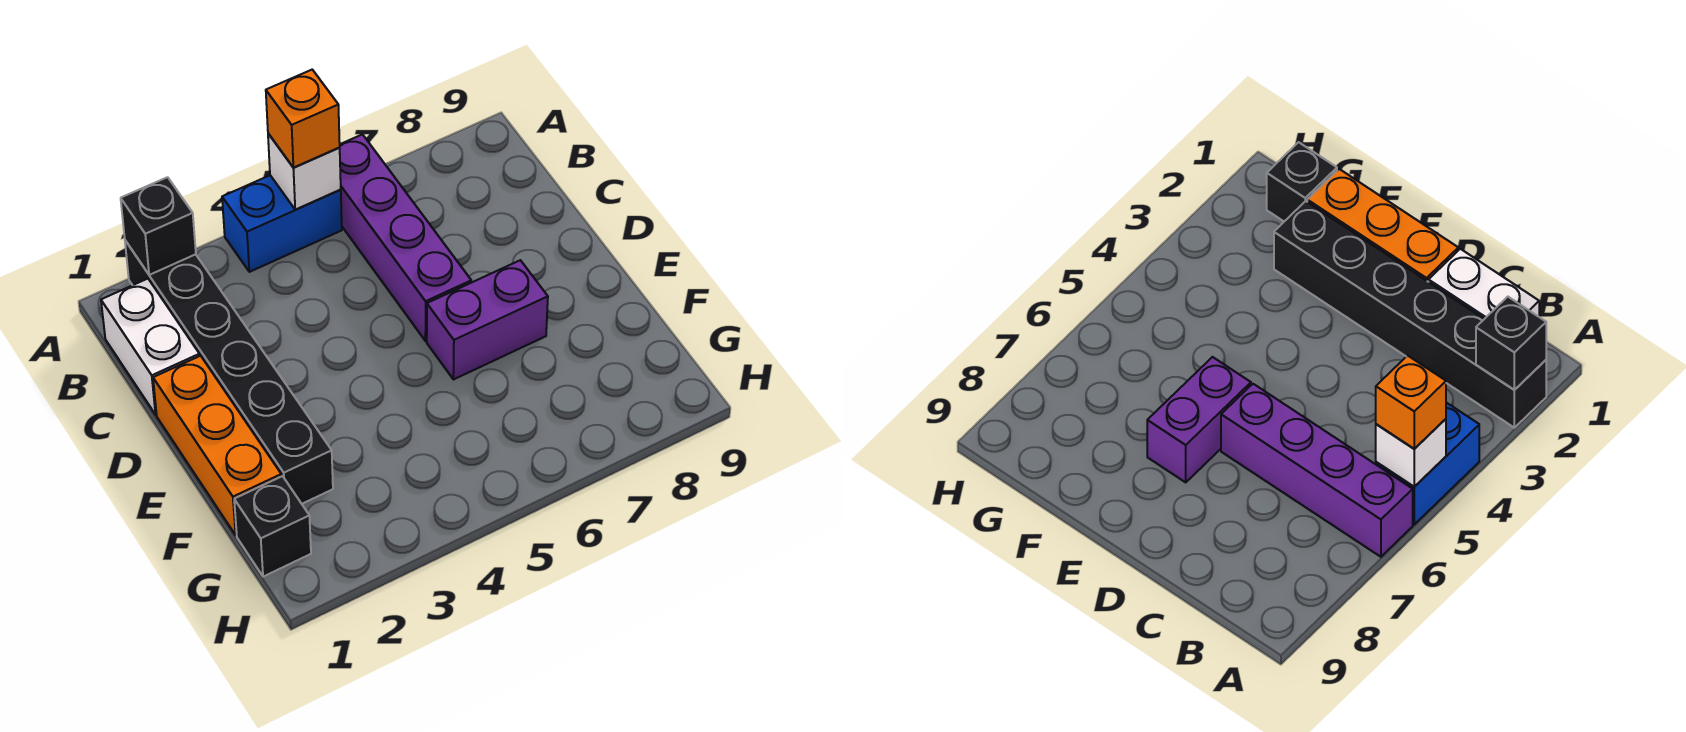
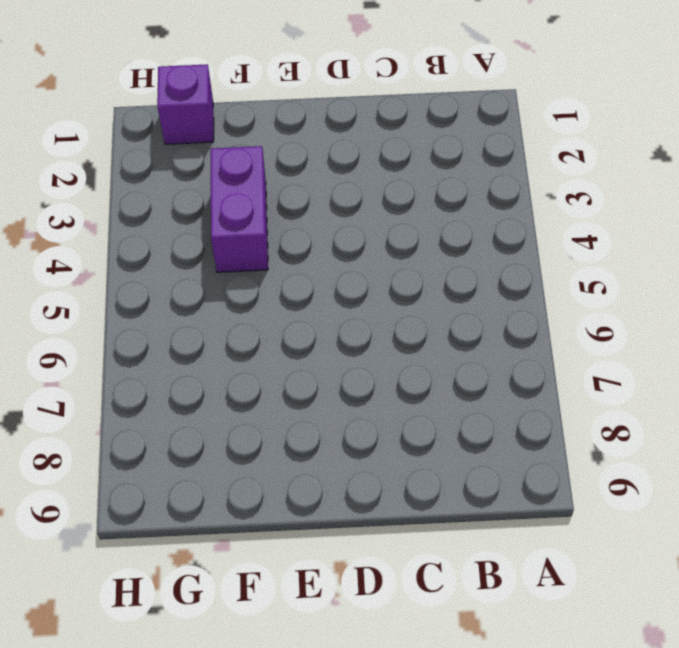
purple 1x2 brick [211,146,268,272] -> purple 1x2 brick moved to [427,260,548,380]
purple 1x1 brick [157,64,214,144] -> black 1x1 brick [234,476,311,577]
none -> black 1x6 brick [125,241,333,504]
none -> blue 1x2 brick [222,175,342,272]

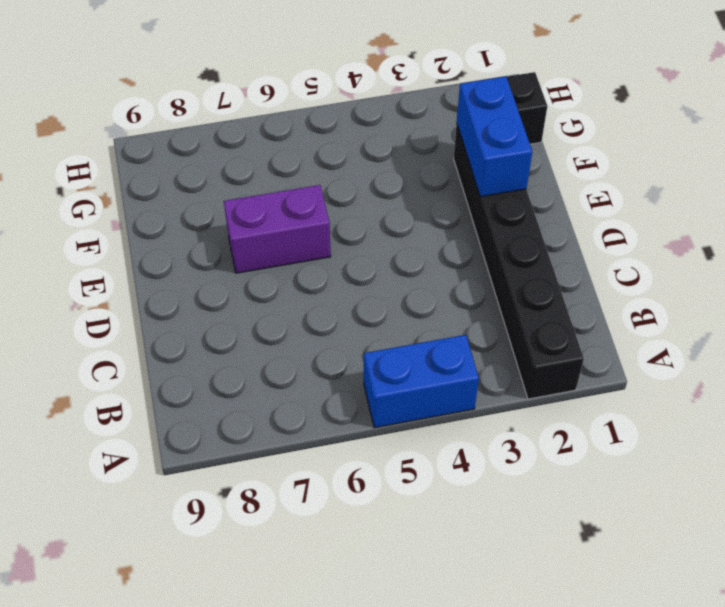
blue 1x2 brick [457,76,532,197] -> none
none -> purple 1x4 brick [339,134,471,341]
none -> white 1x2 brick [101,279,200,415]

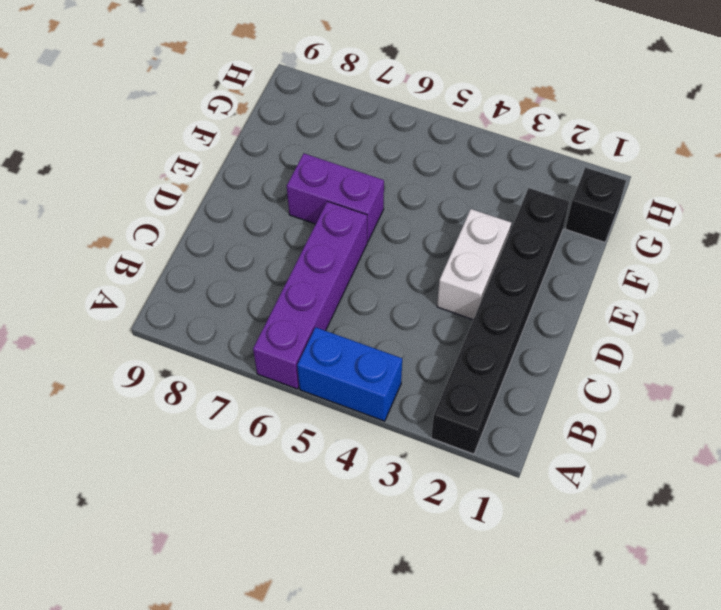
white 1x2 brick [437,209,511,319] -> white 1x2 brick moved to [101,279,200,415]
none -> orange 1x3 brick [153,356,281,535]
none -> black 1x1 brick [121,177,196,275]

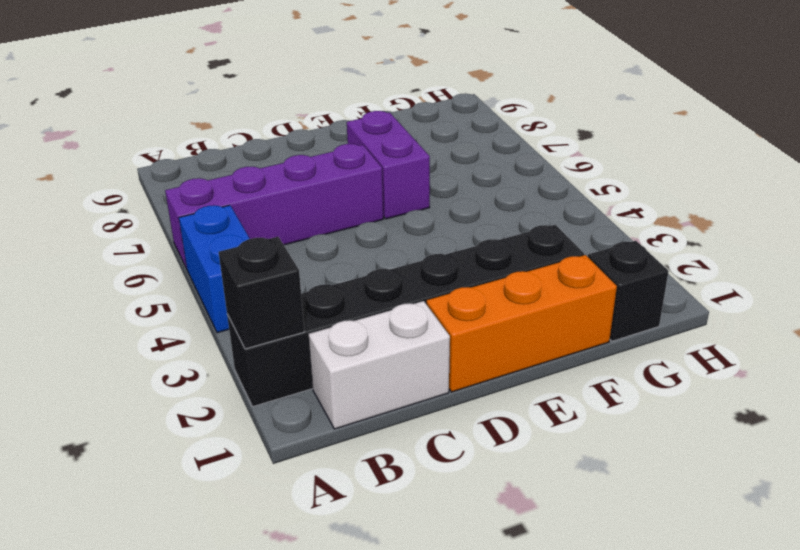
none -> white 1x1 brick [268,134,341,210]
none -> orange 1x1 brick [266,70,340,168]

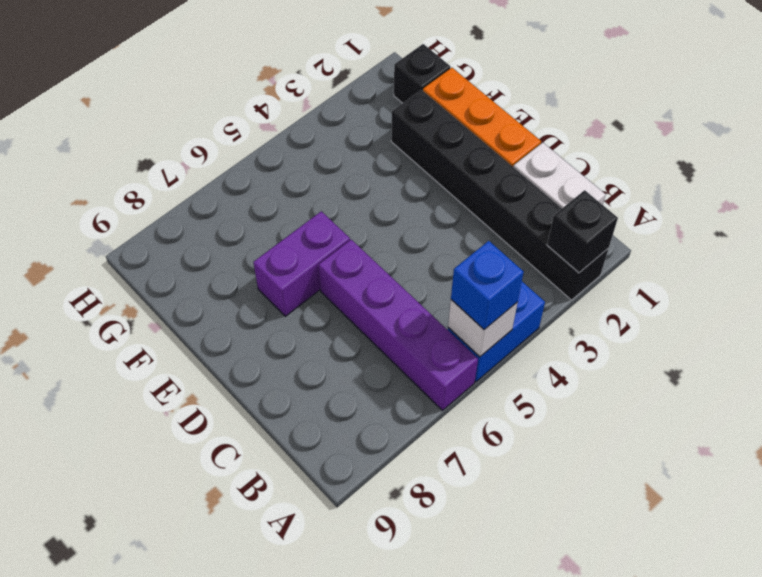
blue 1x1 brick [451,241,524,330] -> orange 1x1 brick [266,70,340,168]

